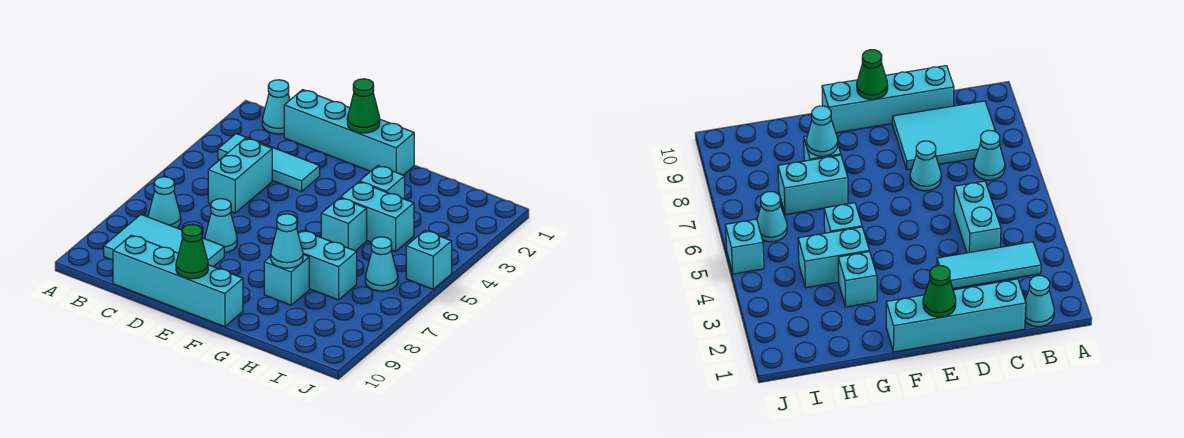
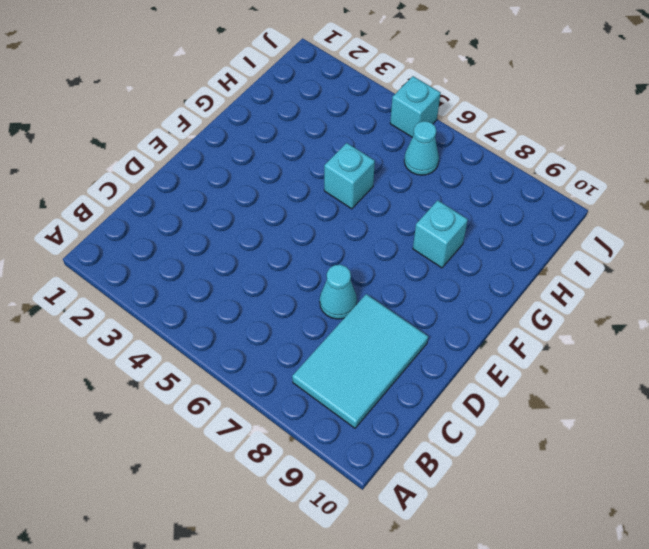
none -> cyan 1x1 cone [262,80,290,134]
none -> cyan 1x3 tile [218,134,320,192]
none -> cyan 1x1 cone [148,177,181,228]

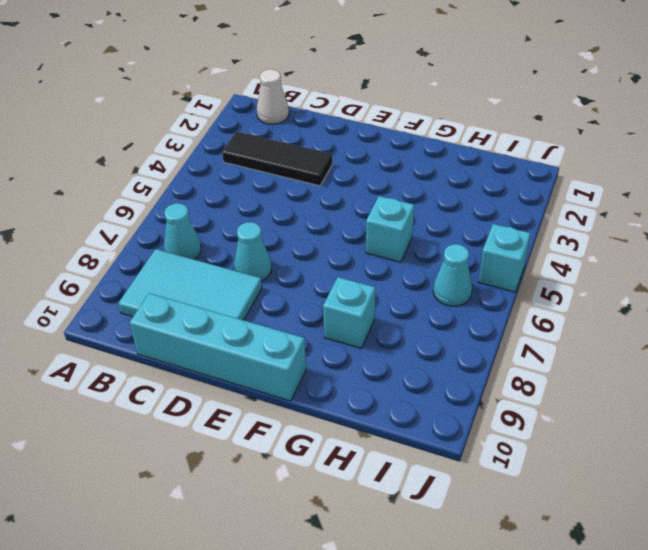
white 1x1 cone [257,69,289,124] -> cyan 1x1 cone [262,80,290,134]
black 1x3 tile [222,131,332,186] -> cyan 1x3 tile [218,134,320,192]
none -> cyan 1x4 brick [284,90,414,175]
none -> cyan 1x2 brick [208,138,272,213]
none -> cyan 1x1 brick [360,166,405,199]

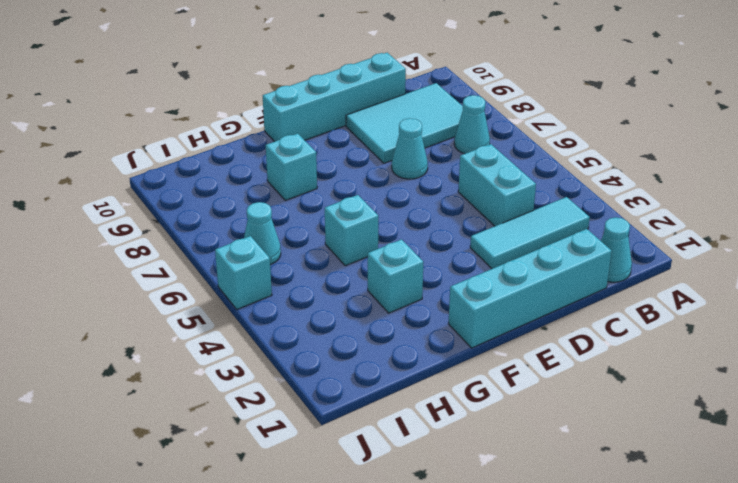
none -> cyan 1x2 brick [341,182,414,251]
none -> cyan 1x2 brick [298,230,357,300]
none -> green 1x1 cone [347,79,380,133]

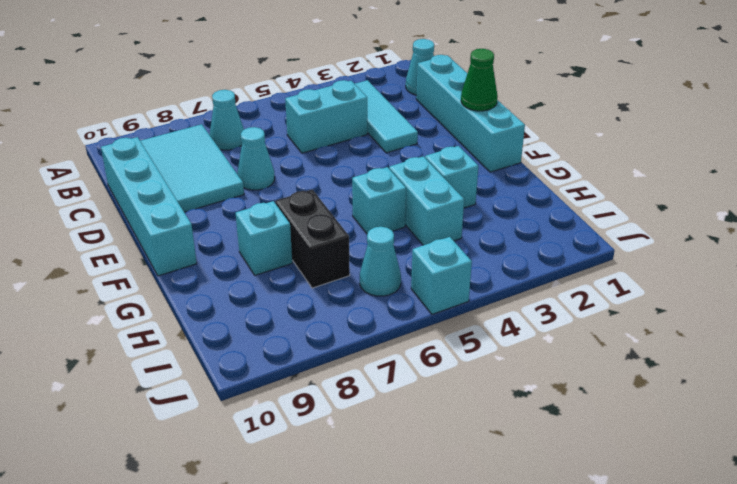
black 1x2 brick [275,189,350,288] -> cyan 1x2 brick [298,230,357,300]
none -> green 1x1 cone [176,225,208,279]
none -> cyan 1x1 cone [271,214,303,268]

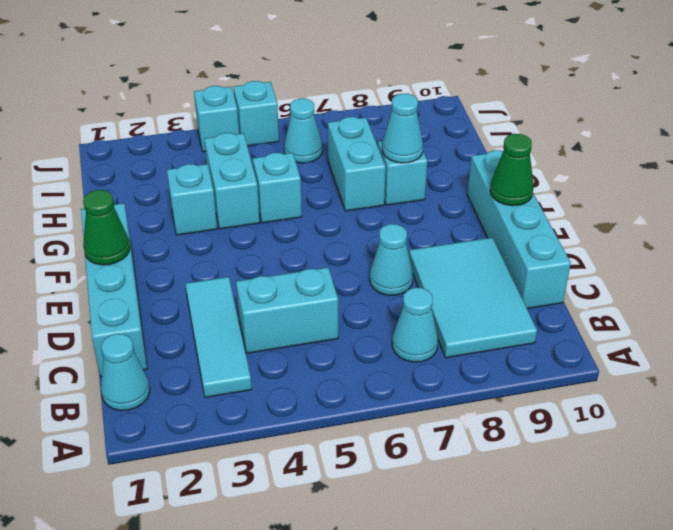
cyan 1x1 brick [194,86,239,152] -> none

